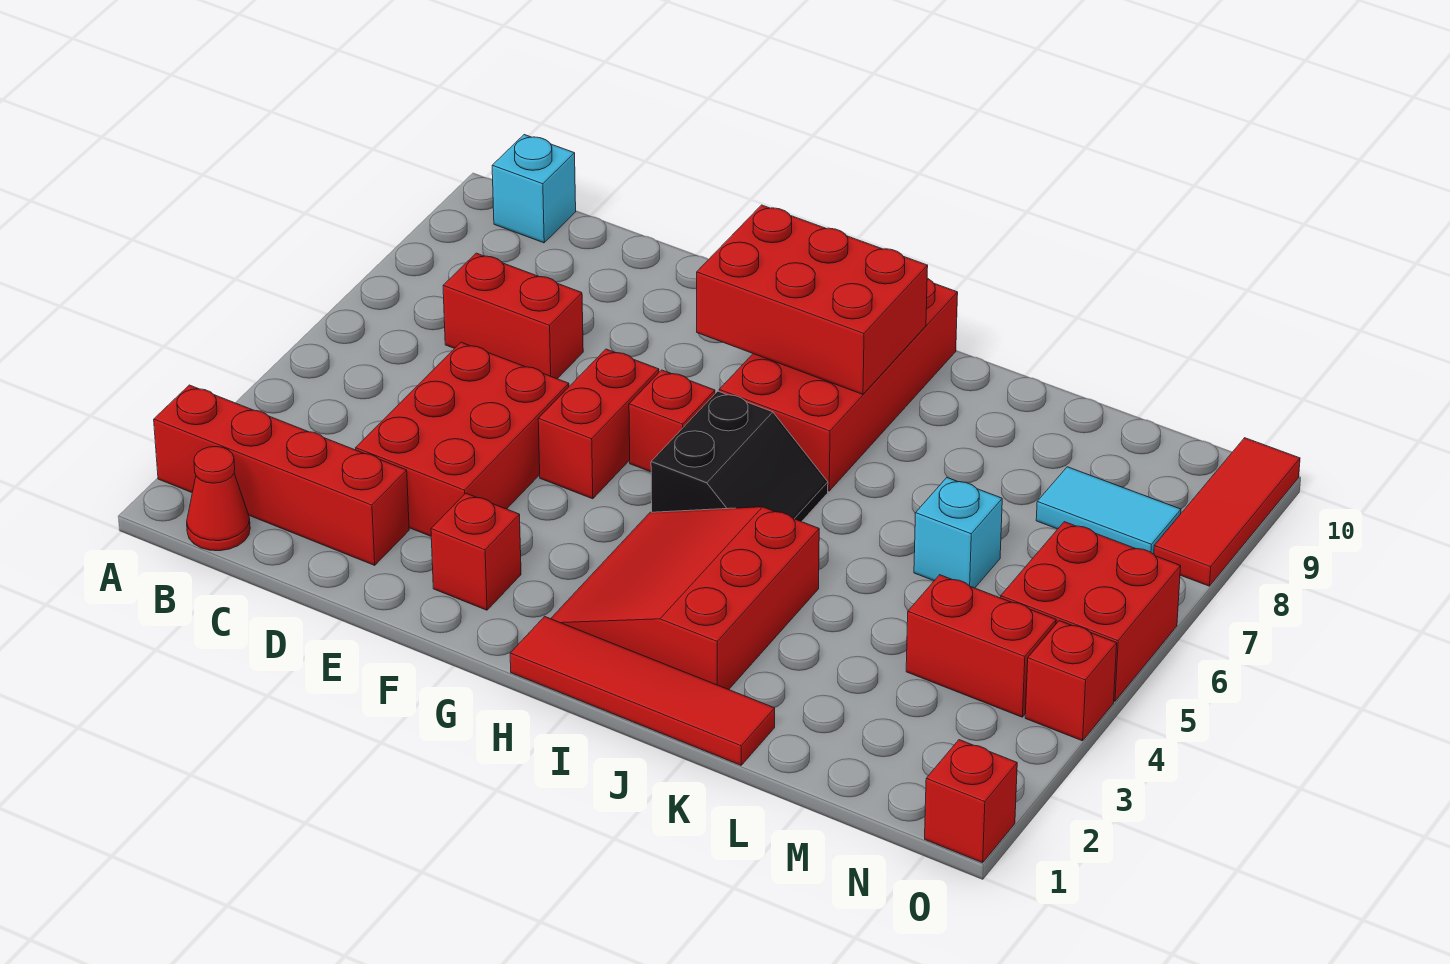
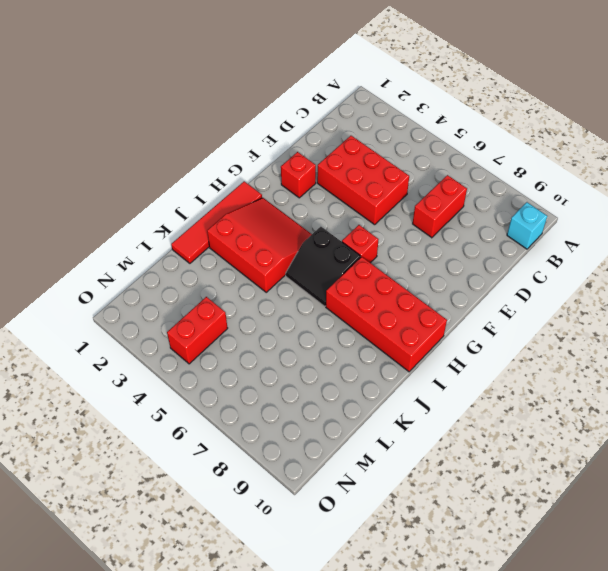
none -> red 1x4 brick [154,385,409,565]
none -> red 1x1 cone [187,447,250,551]
none -> red 1x2 brick [538,349,659,499]

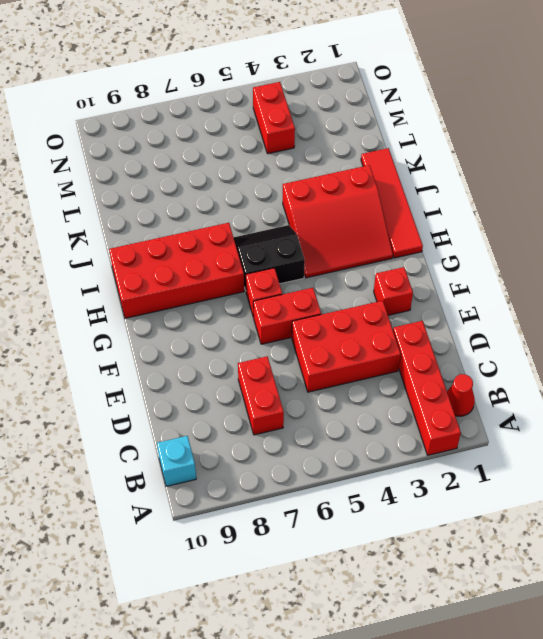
none -> cyan 1x1 brick [914,478,1002,588]
none -> cyan 1x2 tile [1036,467,1181,554]
none -> red 2x2 brick [1001,522,1181,701]

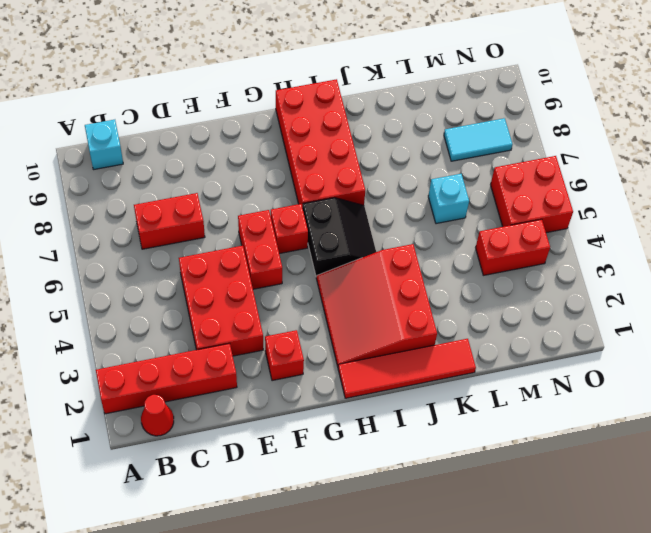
none -> red 1x1 brick [925,740,1017,863]
none -> red 1x1 brick [1025,621,1117,741]
none -> red 1x3 tile [1154,438,1300,586]

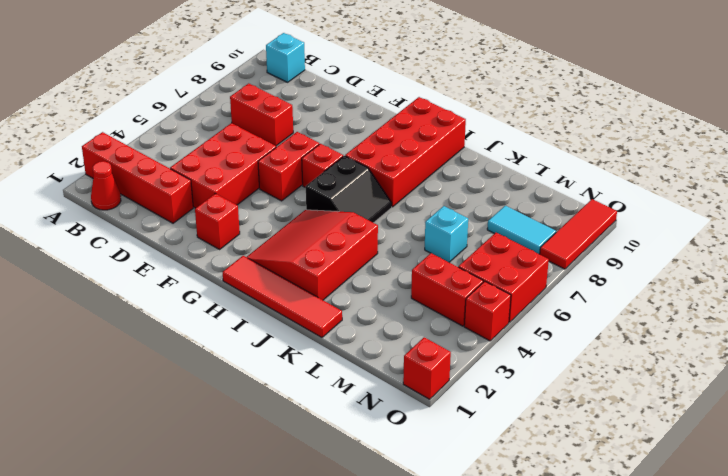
none -> red 2x3 brick [697,205,928,394]

